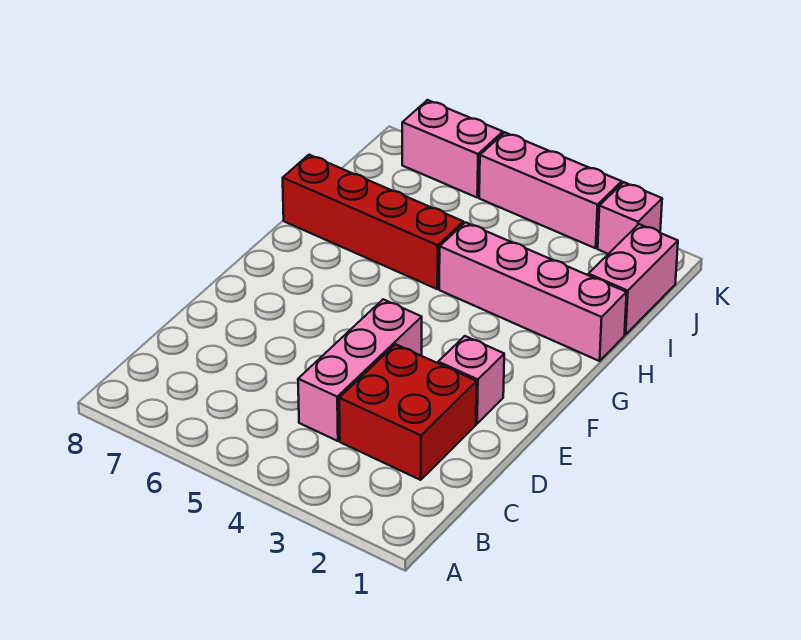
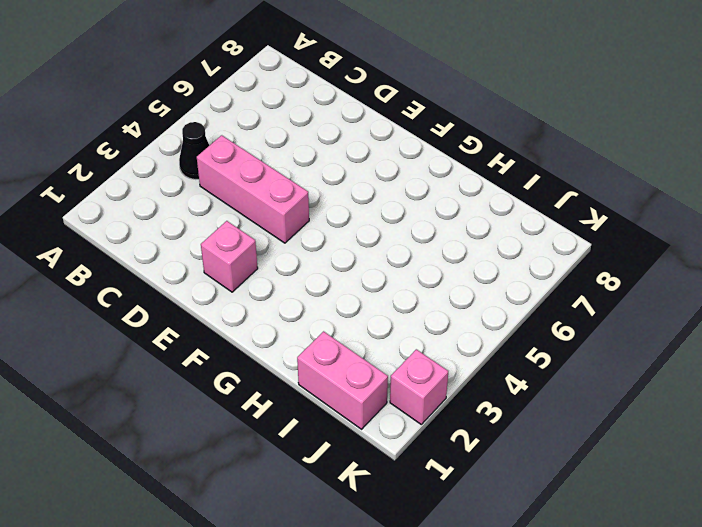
black 1x1 cone [179,122,209,180] -> none
none -> red 2x2 brick [339,344,477,480]
none -> pink 1x4 brick [439,222,627,361]

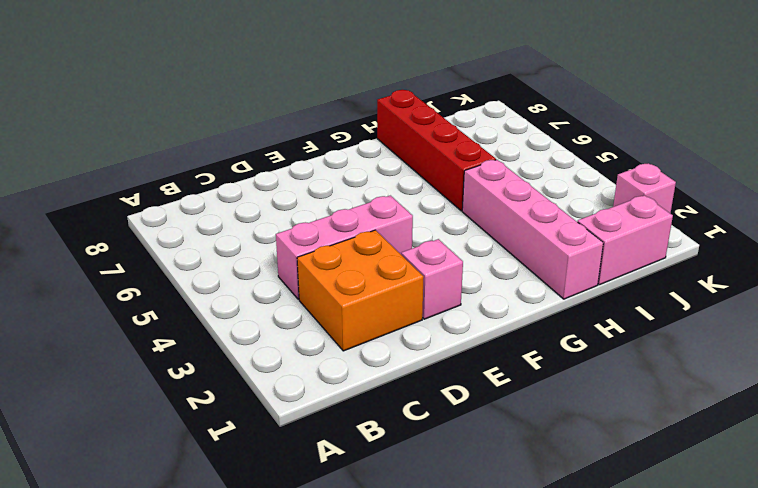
orange 2x2 brick [297,230,424,351] -> red 2x2 brick [339,344,477,480]
none -> pink 1x3 brick [479,132,622,248]
none -> pink 1x2 brick [402,100,503,197]

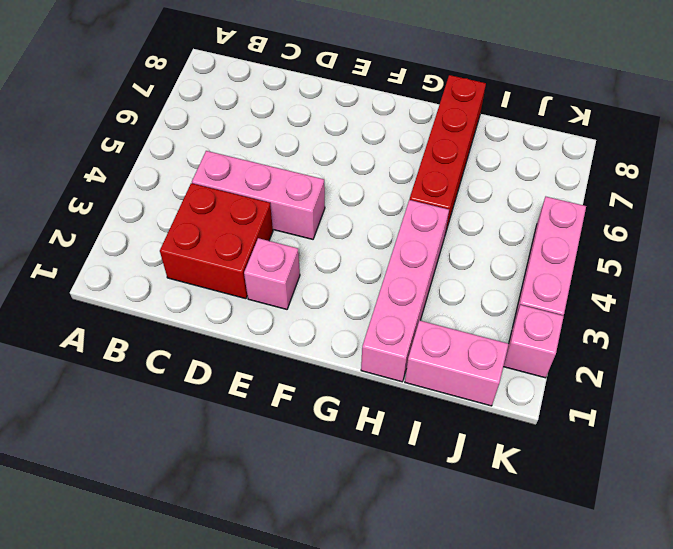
none -> pink 1x2 brick [402,100,503,197]

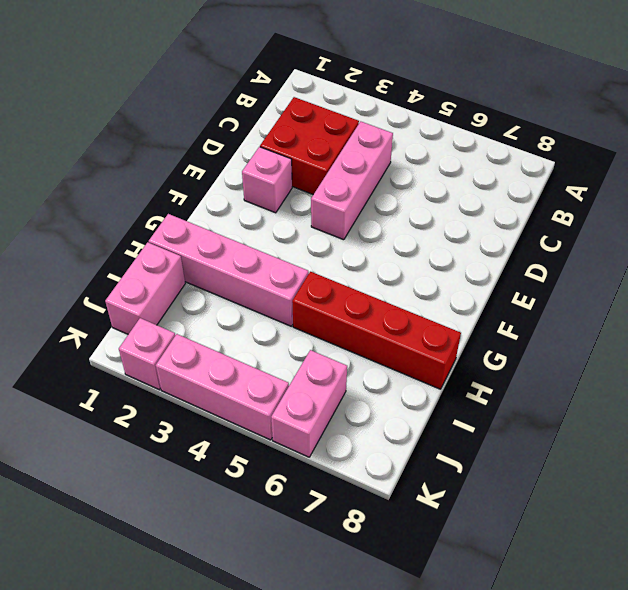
pink 1x2 brick [271,350,347,457] -> pink 1x2 brick turned to [402,100,503,197]

